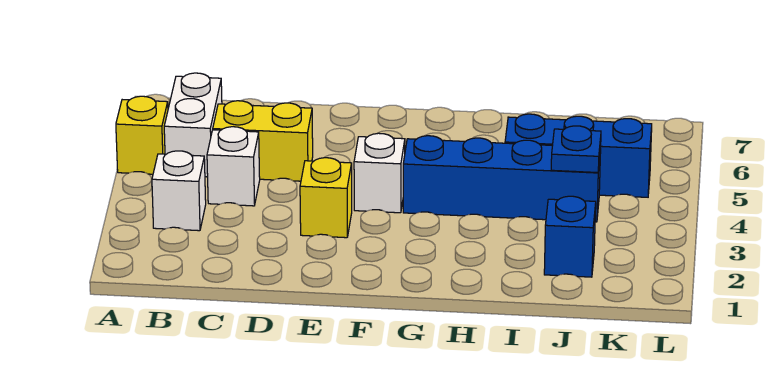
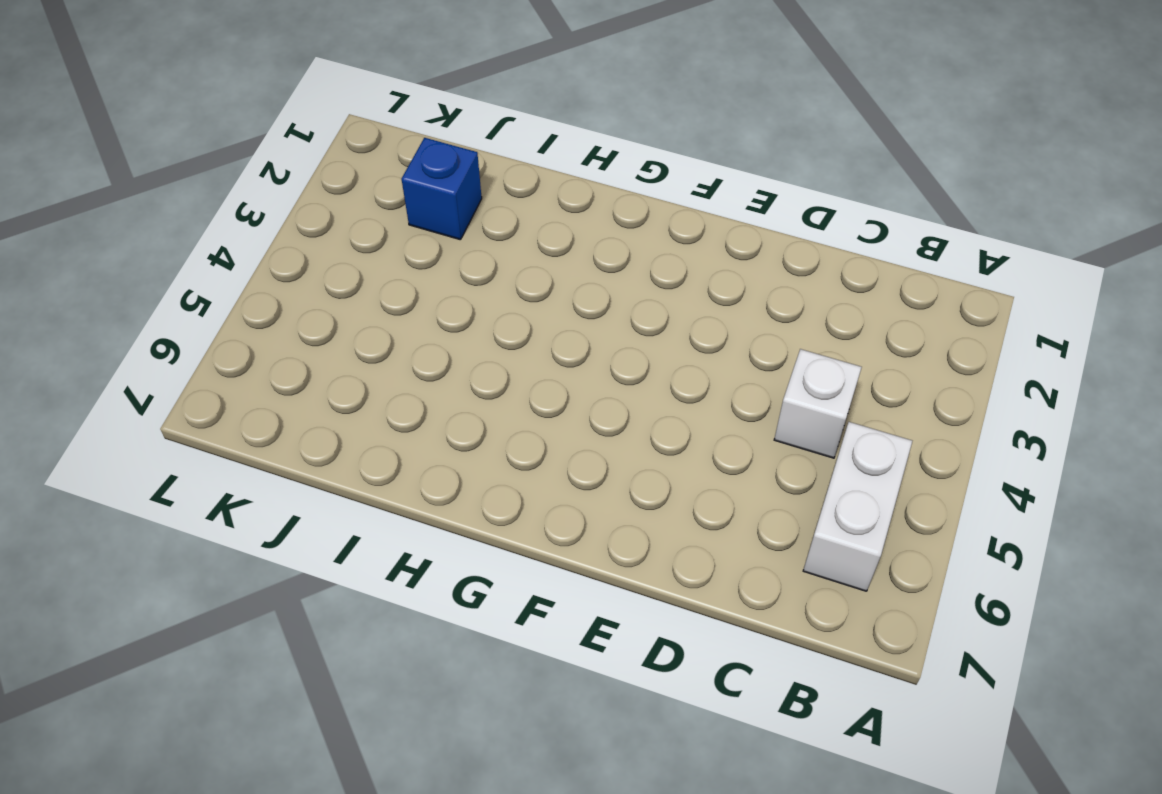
none -> yellow 1x1 brick [116,96,168,174]
none -> white 1x1 brick [152,151,206,231]

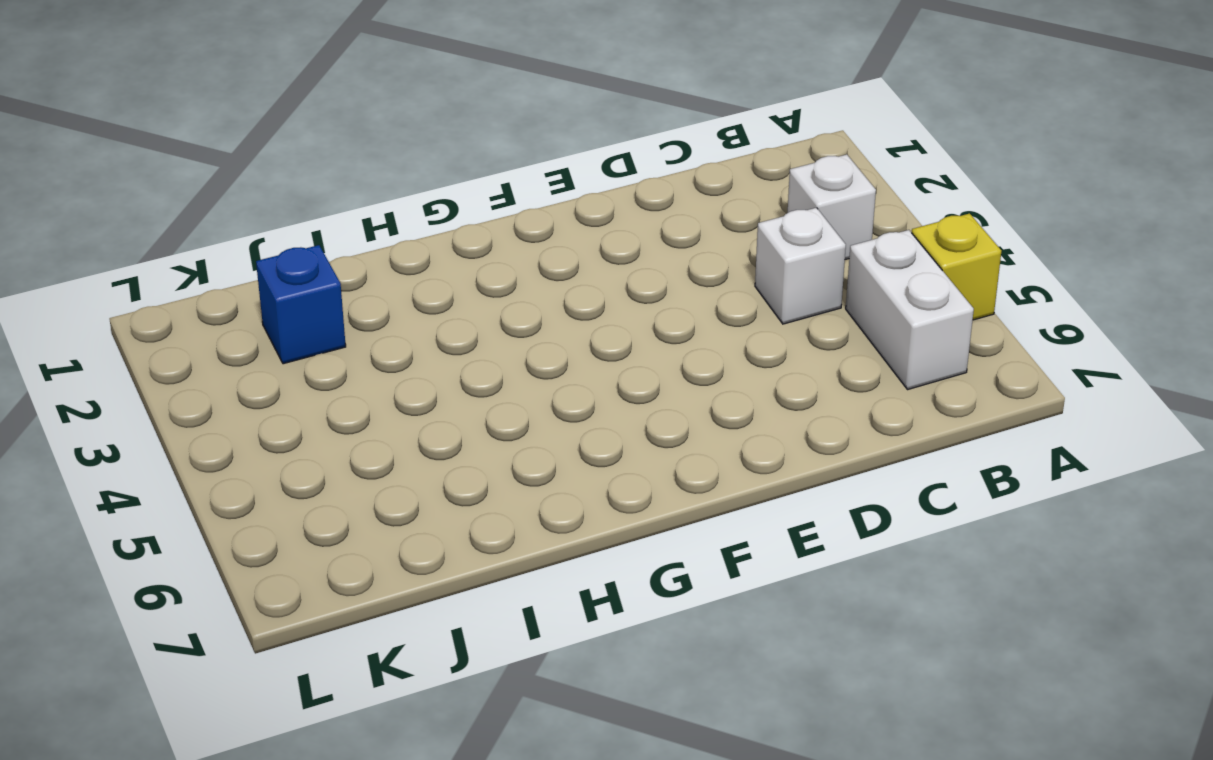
none -> yellow 1x2 brick [213,101,313,181]
none -> yellow 1x1 brick [300,158,352,238]

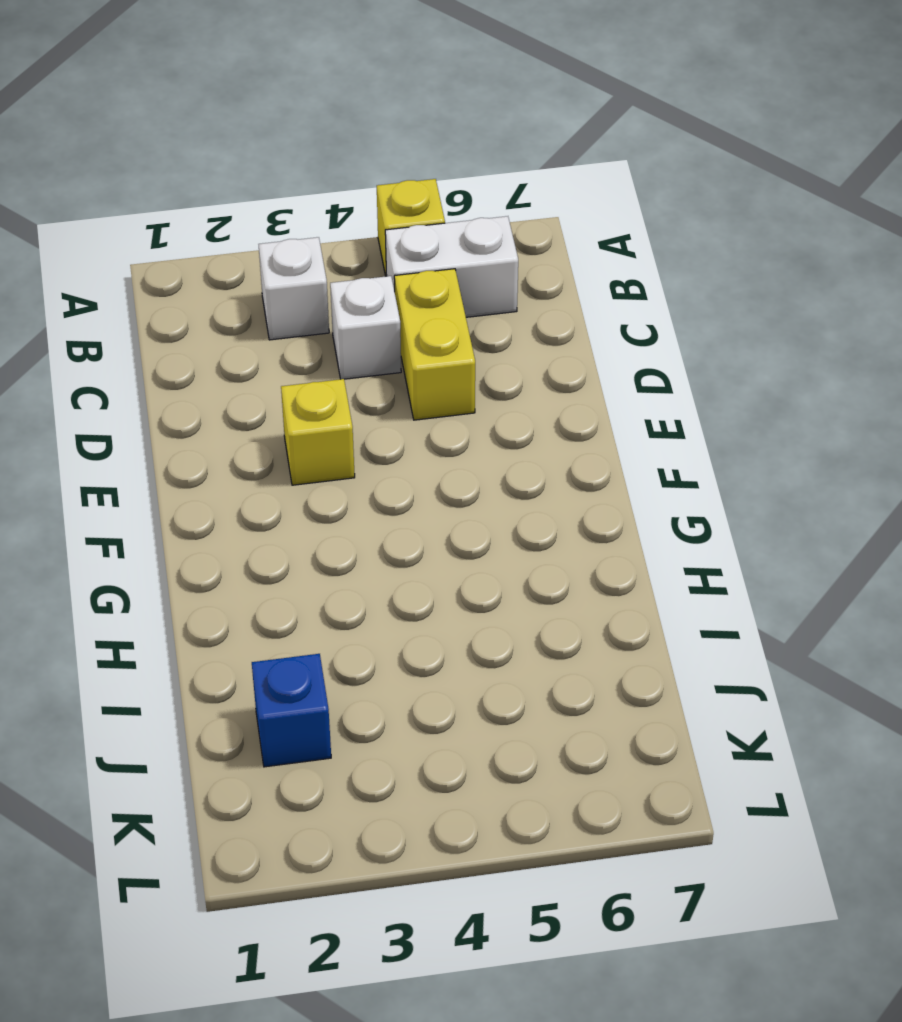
none -> white 1x1 brick [354,133,405,213]
none -> blue 1x4 brick [403,136,601,222]

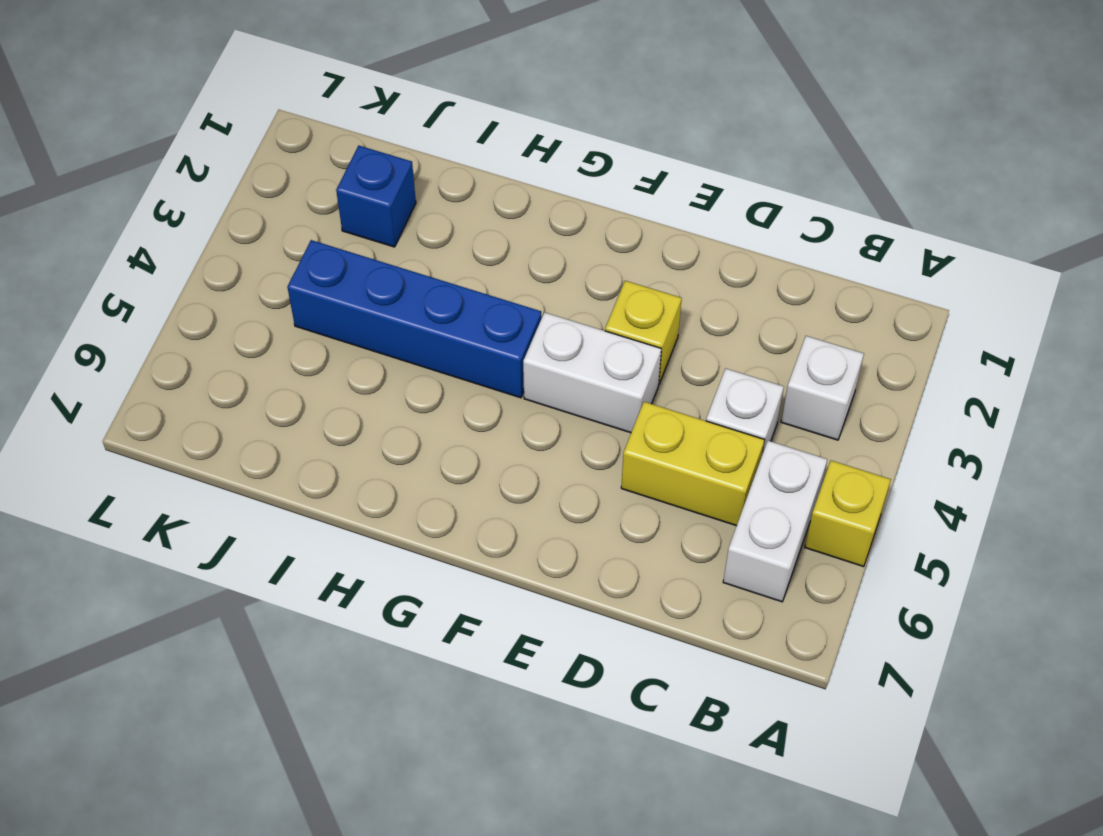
white 1x2 brick [523,312,661,433] -> white 1x1 brick [354,133,405,213]
none -> blue 1x3 brick [505,114,652,197]
none -> blue 1x1 plate [551,126,601,173]

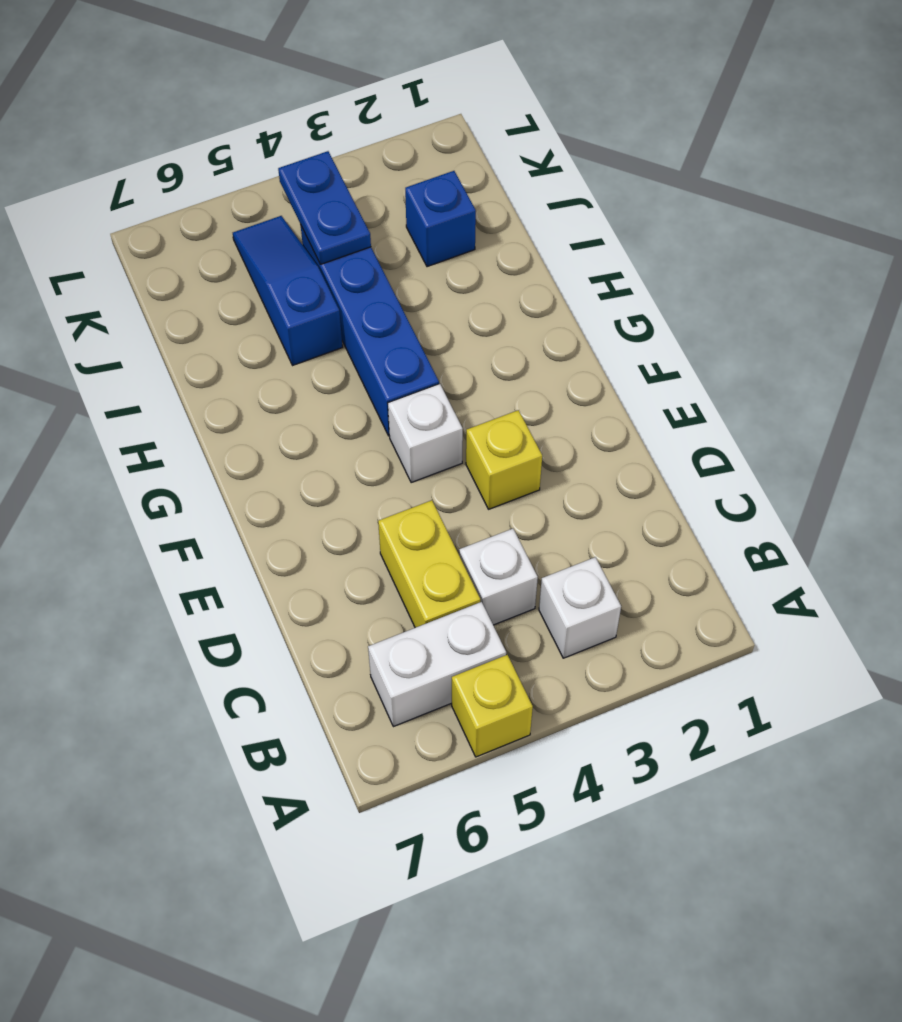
blue 1x3 slope [233,216,343,365] -> blue 1x3 brick [505,114,652,197]
blue 1x2 plate [278,151,371,265] -> blue 1x1 plate [551,126,601,173]

